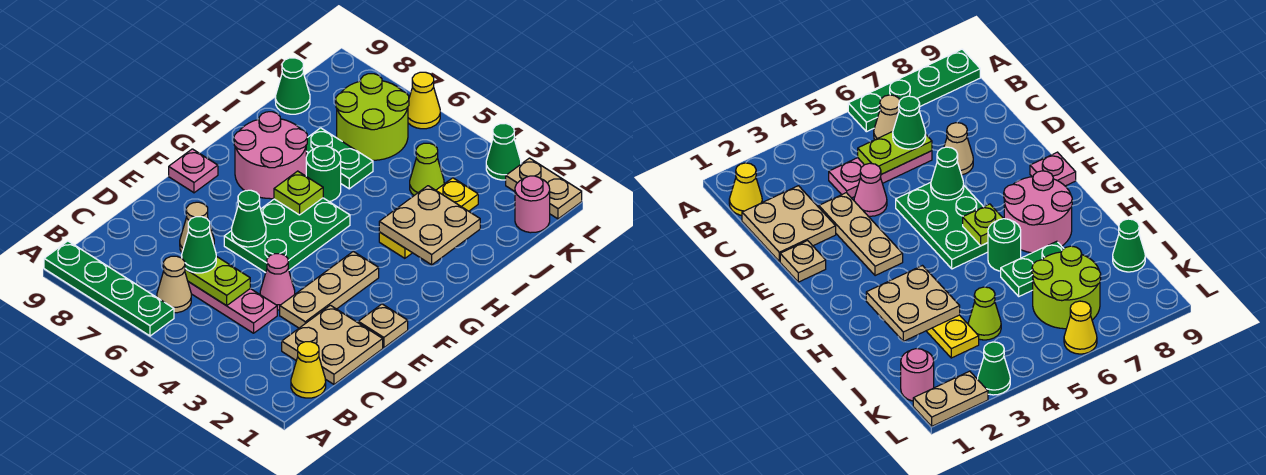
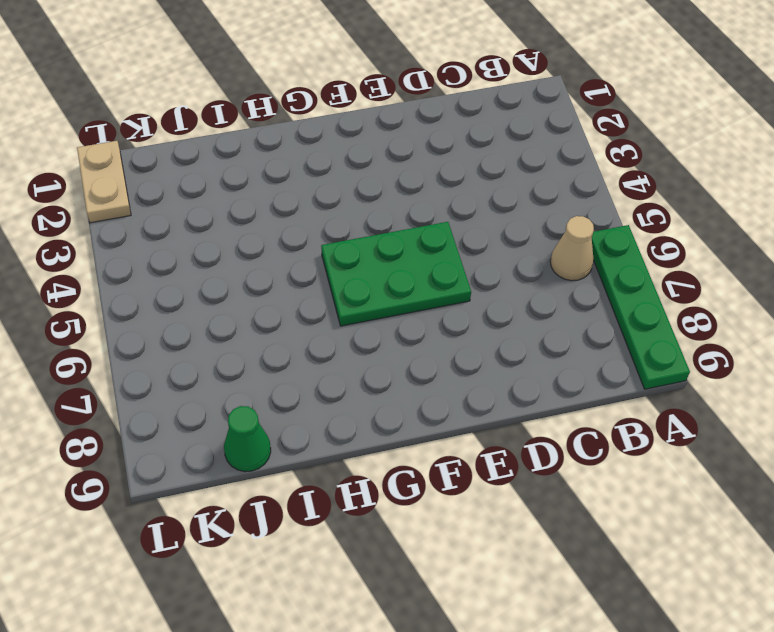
none -> yellow 1x1 cone [291,342,326,398]
none -> tan 2x2 plate [282,305,383,384]
none -> pink 1x3 plate [188,282,277,333]

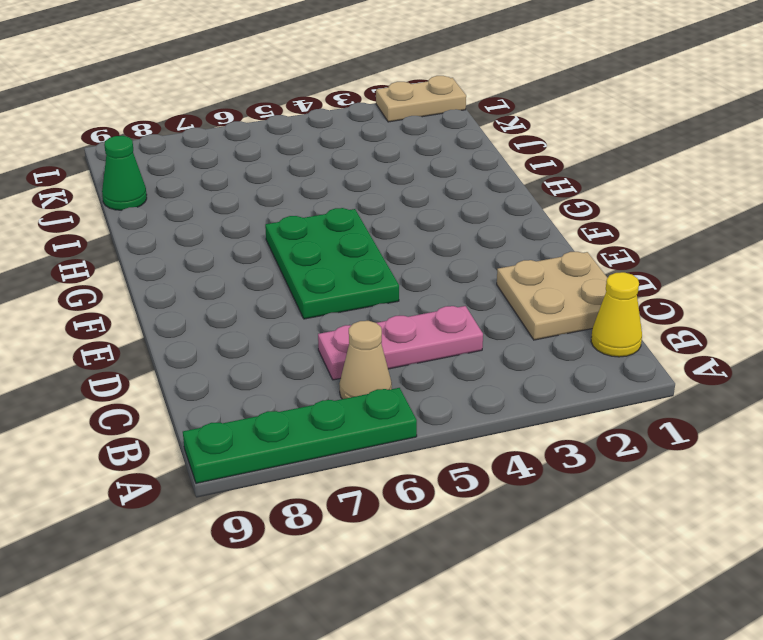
none -> tan 1x3 plate [280,251,379,328]
none -> pink 1x1 cone [260,254,295,310]
none -> tan 1x1 cone [180,202,214,252]

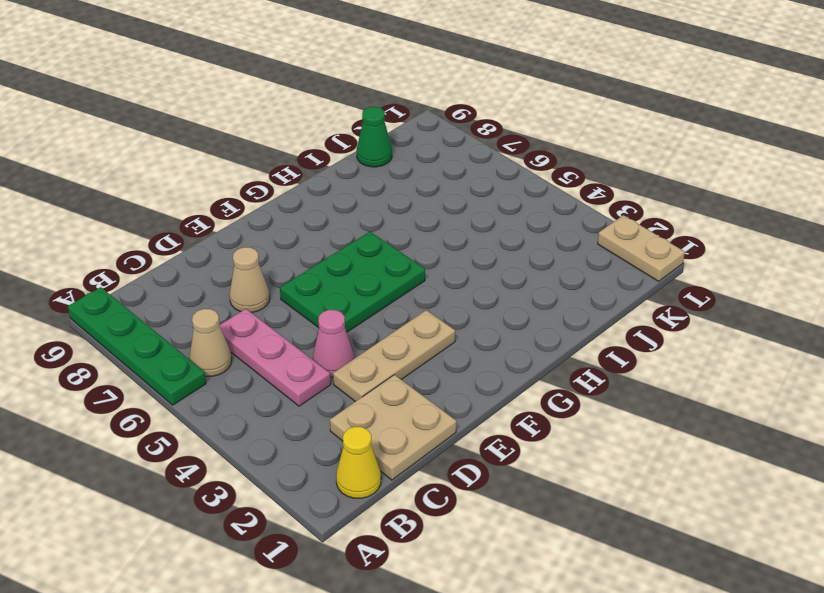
none -> tan 1x1 plate [358,304,408,348]
none -> pink 1x1 plate [169,149,218,193]
none -> pink 2x2 round brick [234,112,307,199]

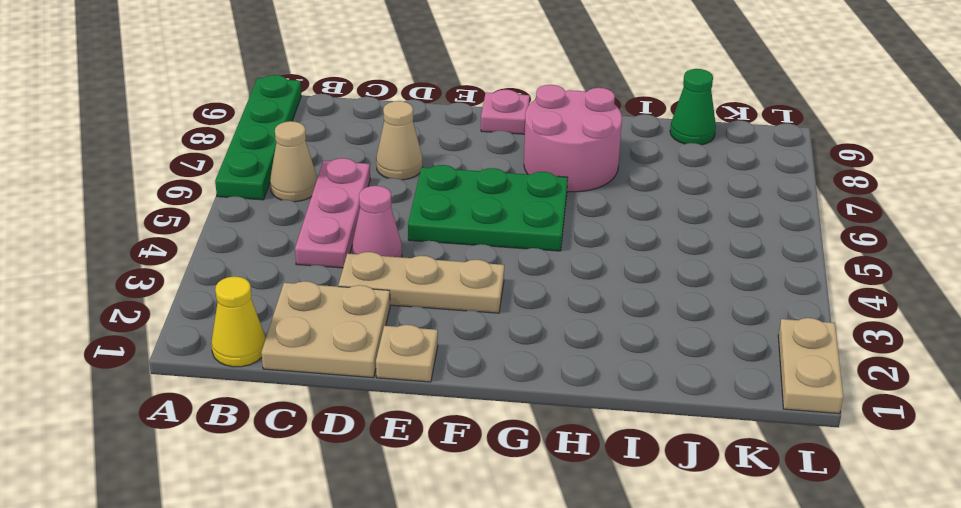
none -> yellow 1x3 plate [379,178,478,258]
none -> green 1x1 round brick [306,146,341,202]
none -> green 1x2 plate [306,128,373,189]

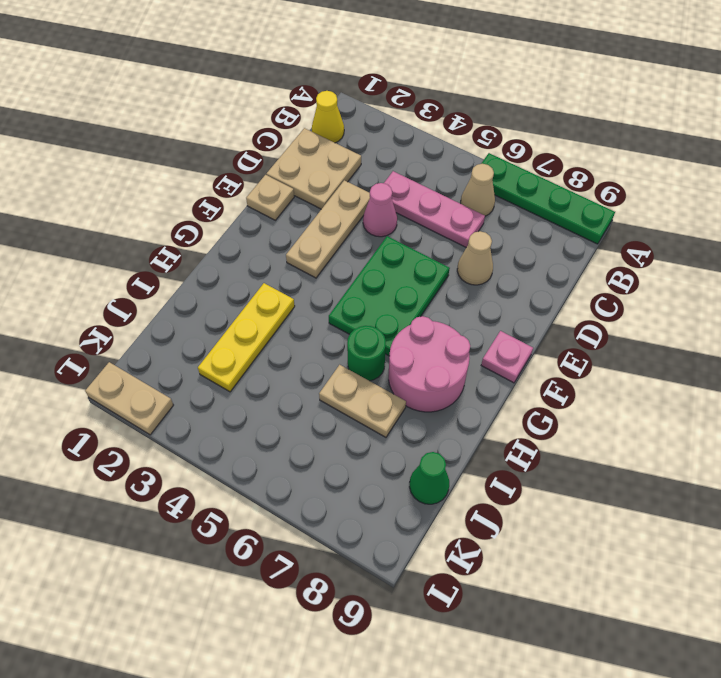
tan 1x2 plate [319,365,406,437] -> green 1x2 plate [306,128,373,189]
none -> lime 1x1 cone [410,143,444,195]
none -> lime 2x2 round brick [336,74,409,160]
none -> pink 1x1 round brick [515,176,550,233]

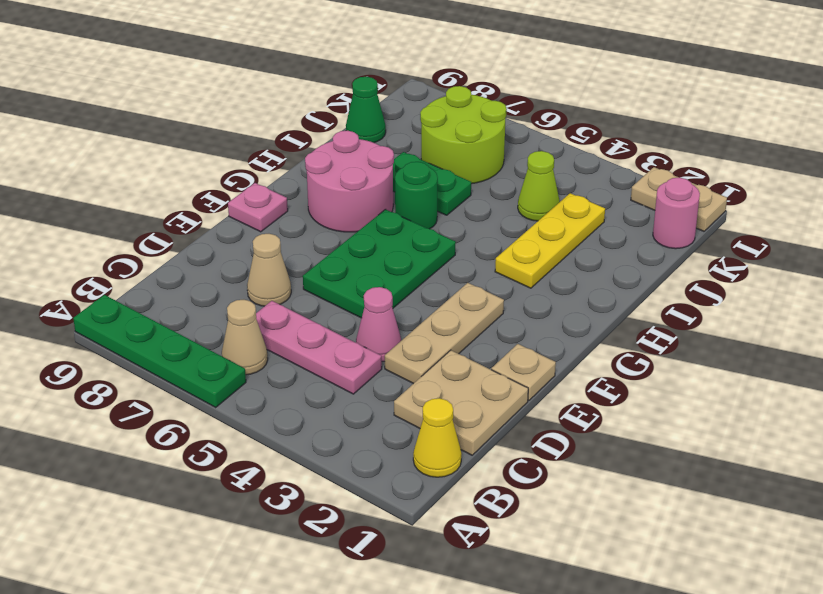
none -> green 1x1 cone [486,123,521,180]
none -> yellow 1x1 cone [408,72,440,129]
none -> lime 1x2 plate [181,256,250,306]

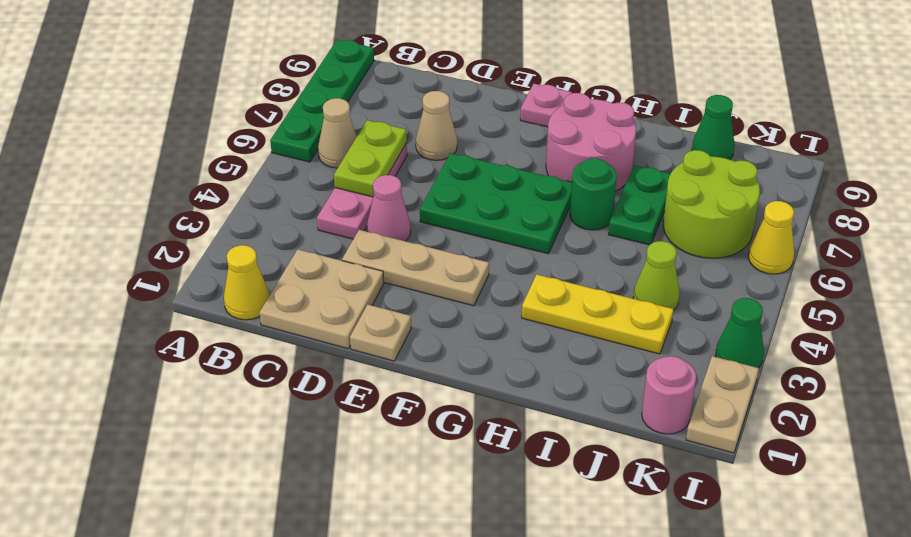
none -> green 1x1 cone [232,190,266,247]
none -> lime 1x1 plate [274,171,323,215]
none -> tan 2x2 plate [379,186,480,265]

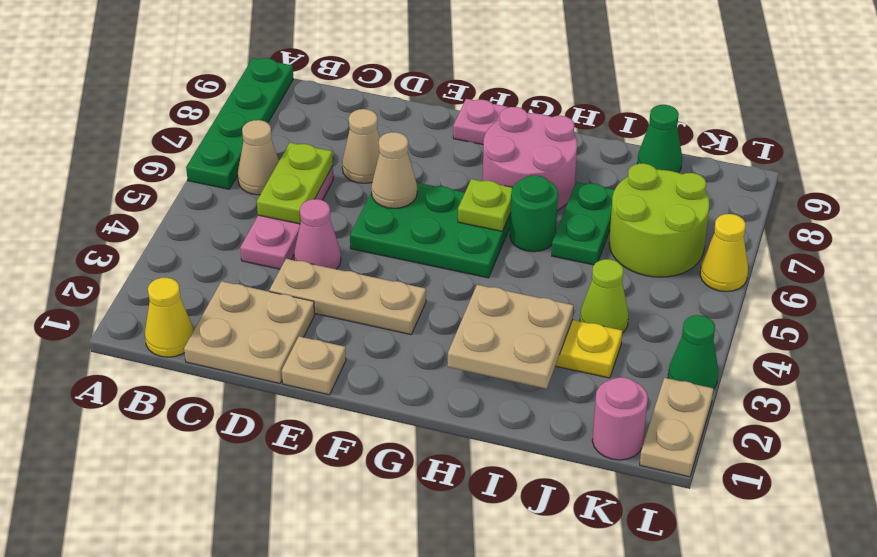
tan 1x1 cone [371,132,417,208] -> green 1x1 cone [232,190,266,247]
none -> green 1x1 cone [182,217,216,273]

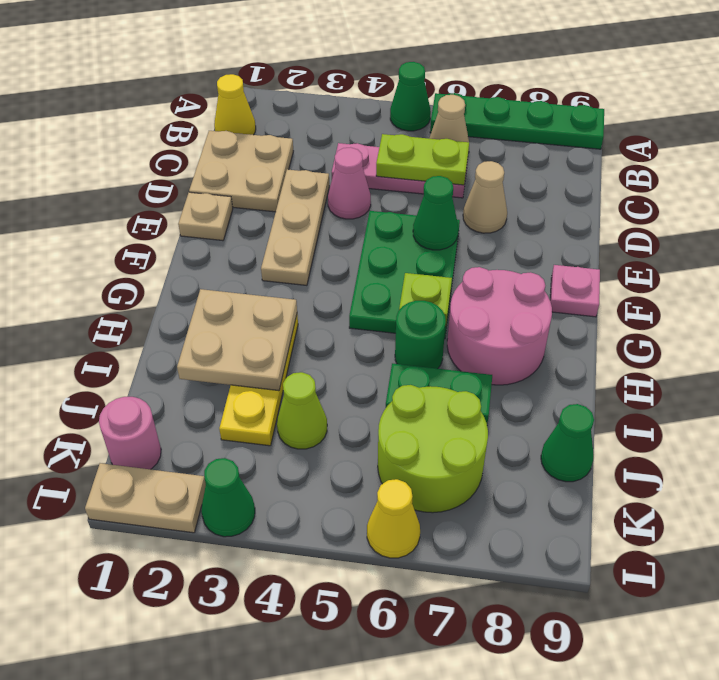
green 1x1 cone [390,62,431,131] -> green 1x1 cone moved to [182,217,216,273]

